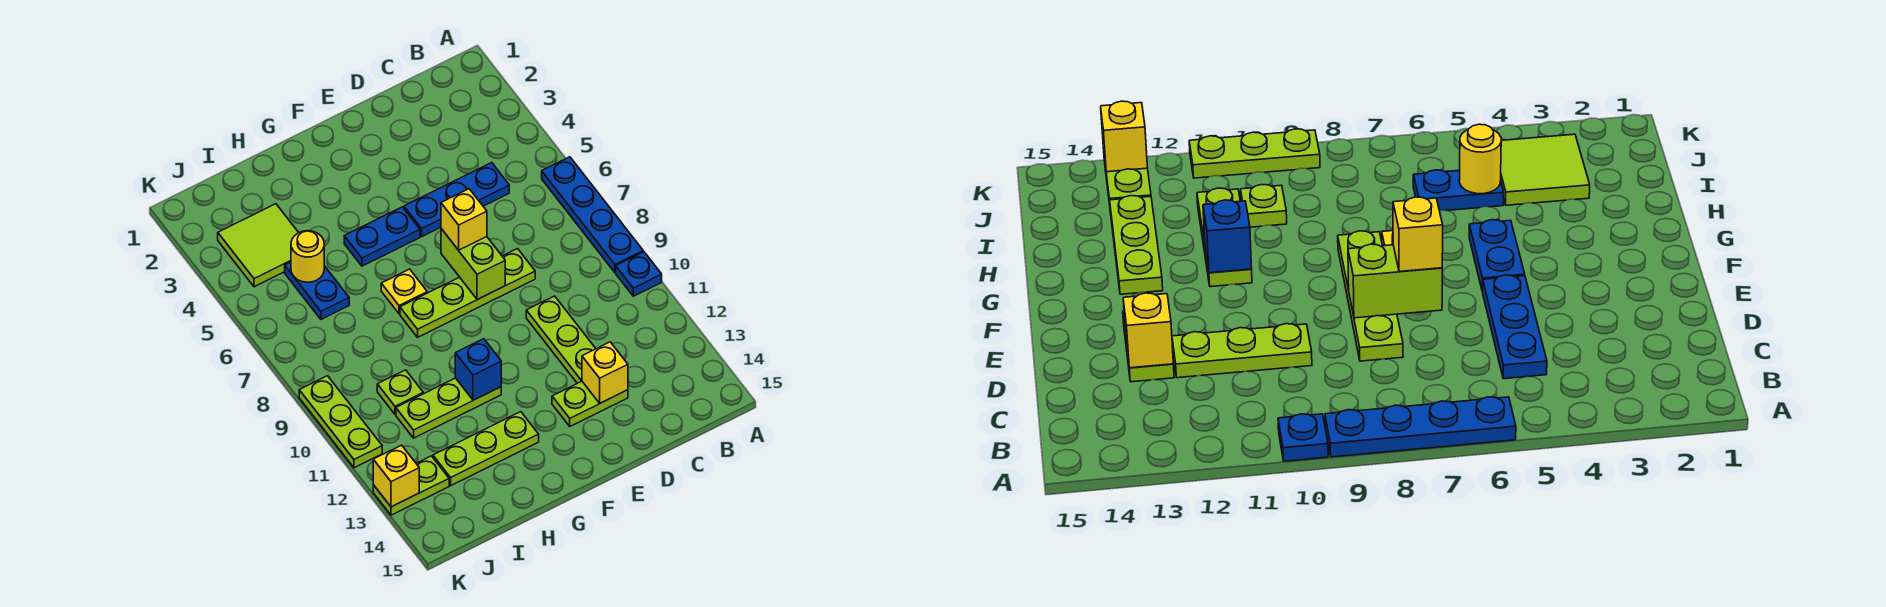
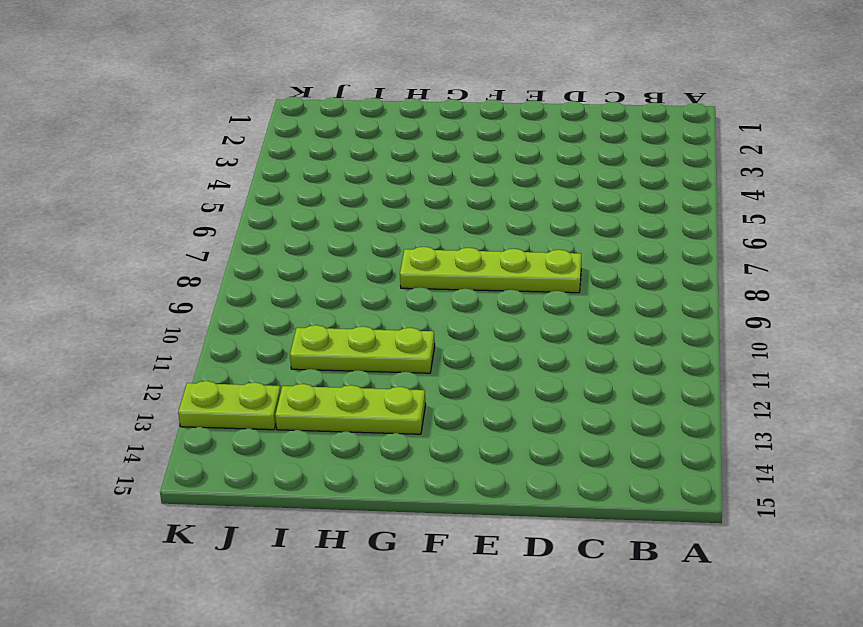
none -> blue 1x4 plate [542,157,643,272]
none -> blue 1x1 plate [616,252,662,296]
none -> blue 1x3 plate [404,163,509,237]

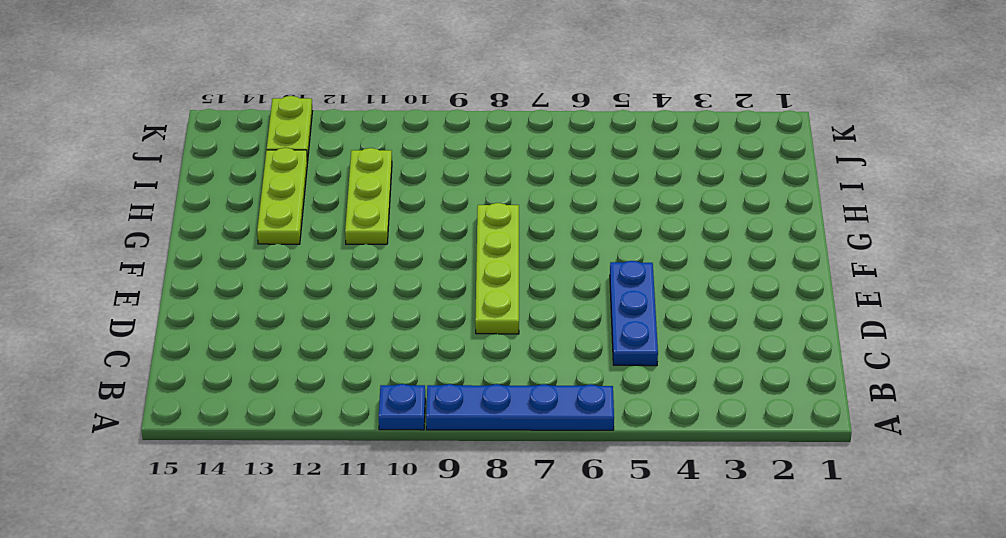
none -> lime 1x3 plate [526,296,596,383]
none -> lime 1x2 plate [552,381,628,426]
none -> blue 1x2 plate [344,207,420,266]

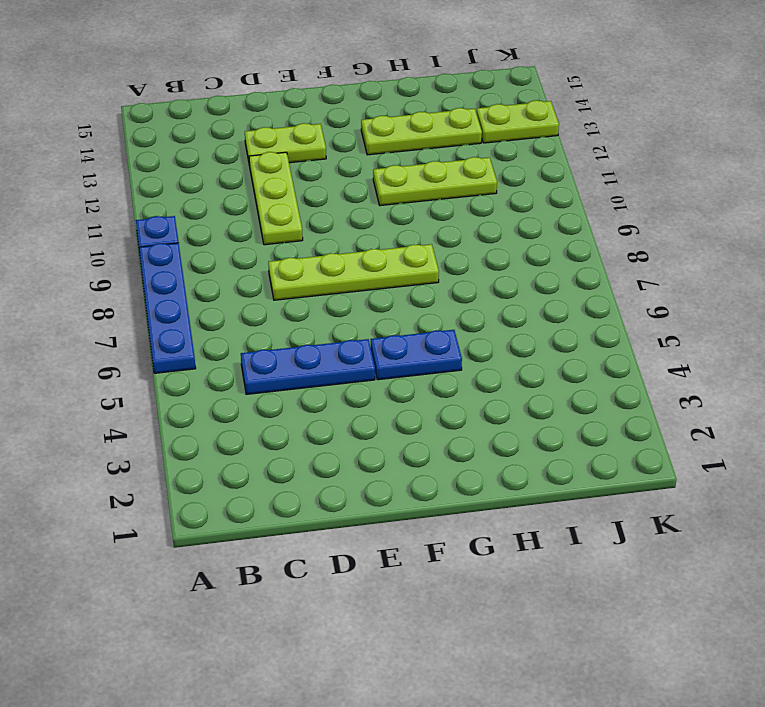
none -> yellow 1x1 plate [381,269,427,314]
none -> lime 2x2 tile [218,204,299,287]
none -> blue 1x2 plate [285,262,349,319]

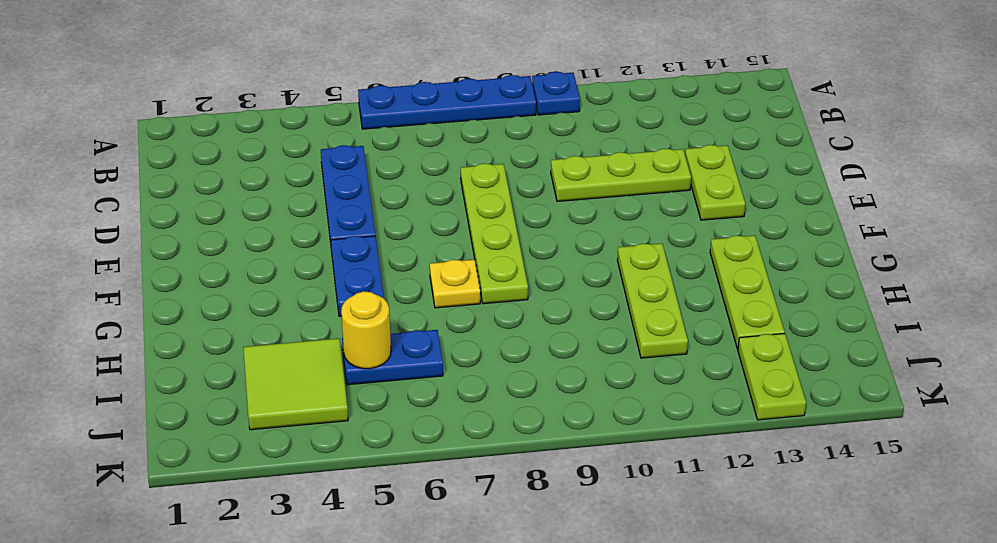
none -> lime 1x1 plate [377,370,423,414]
none -> lime 1x3 plate [299,376,382,468]
none -> yellow 1x1 brick [582,342,628,403]

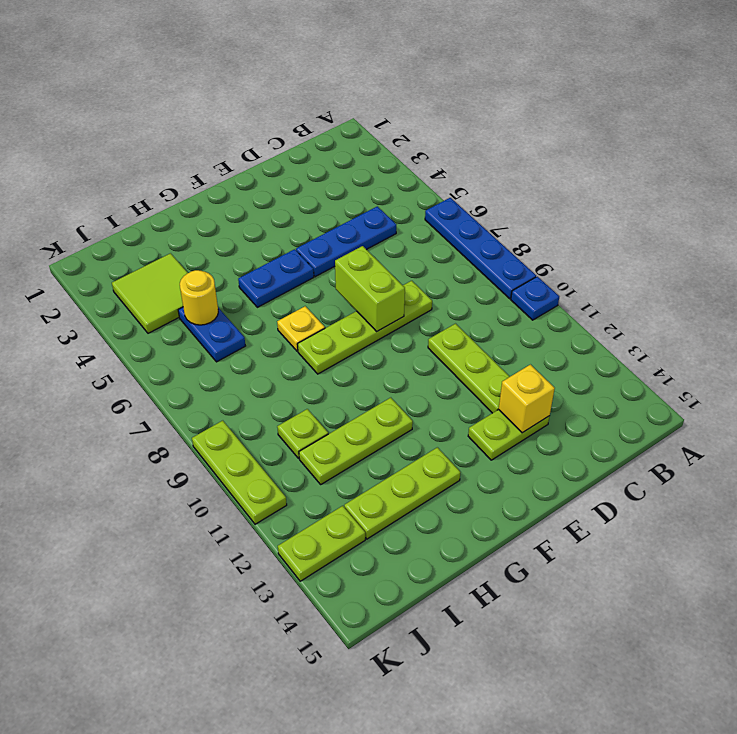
none -> blue 1x1 brick [455,339,501,400]
none -> yellow 1x1 brick [373,445,419,507]
none -> yellow 1x1 brick [441,189,487,250]

